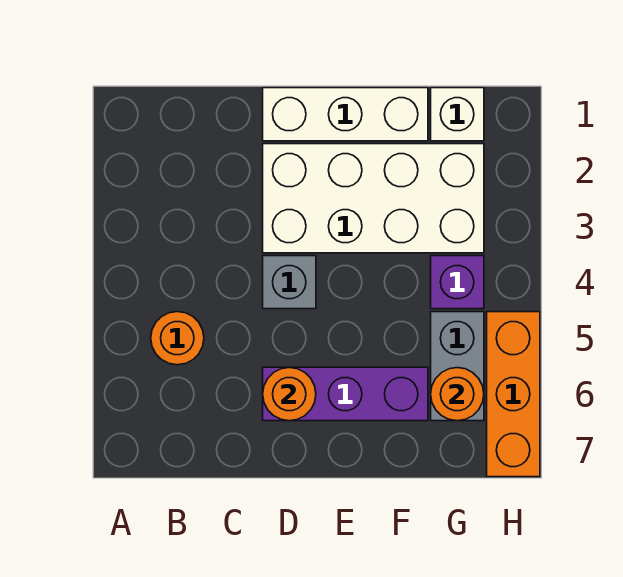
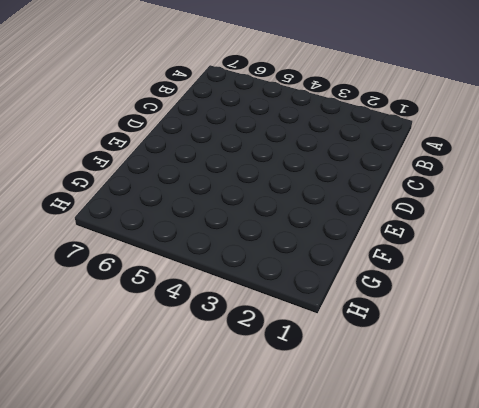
none -> orange 1x1 round brick [151,312,204,365]
none -> white 1x3 brick [263,88,428,141]

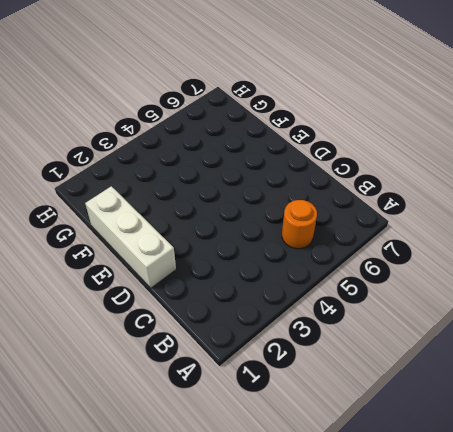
none -> white 2x4 brick [263,144,484,253]
none -> grey 1x1 brick [263,256,316,309]

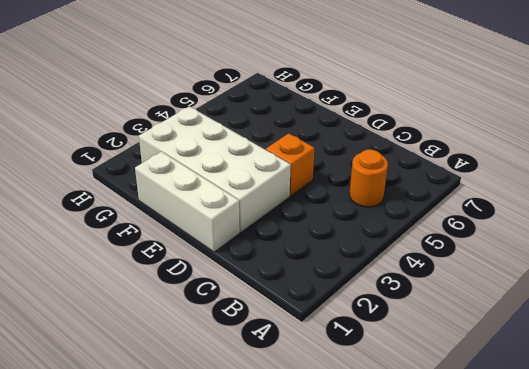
orange 1x1 brick [266,133,314,196] -> grey 1x1 brick [263,256,316,309]
none -> purple 1x3 brick [263,367,428,421]
none -> white 1x1 brick [431,88,484,141]

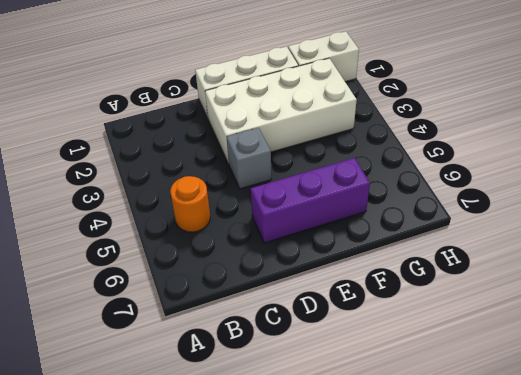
white 1x2 brick [288,31,359,82] -> white 1x1 brick [431,88,484,141]
none -> purple 1x1 brick [431,256,484,309]
none -> grey 1x2 brick [431,312,484,421]

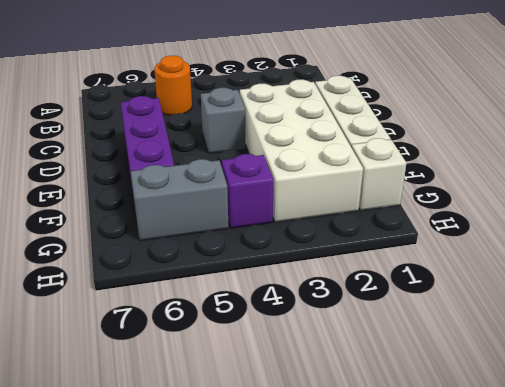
none -> orange 1x3 brick [487,312,540,477]
none -> orange 1x1 round brick [263,368,316,421]

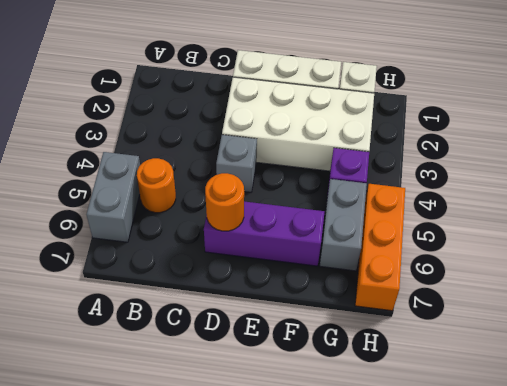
grey 1x2 brick [86,152,140,242] -> none
none -> orange 1x1 round brick [431,368,484,421]

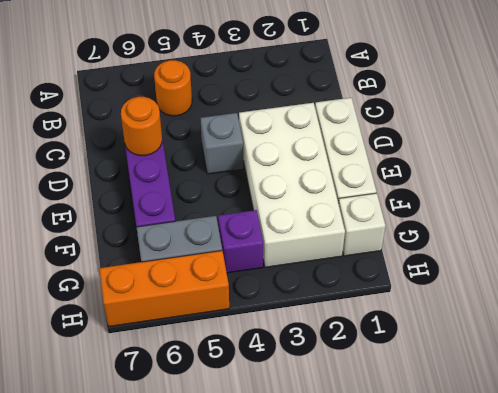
none -> orange 1x1 round brick [431,368,484,421]

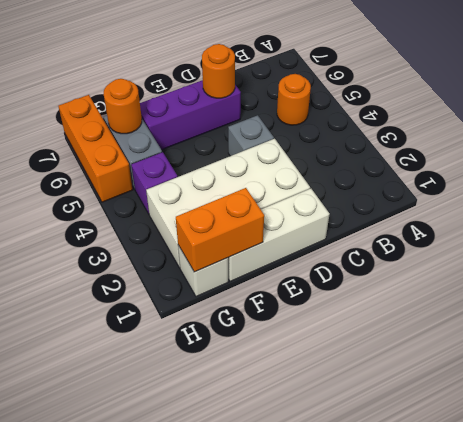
orange 1x2 brick [176,188,264,272] -> none

